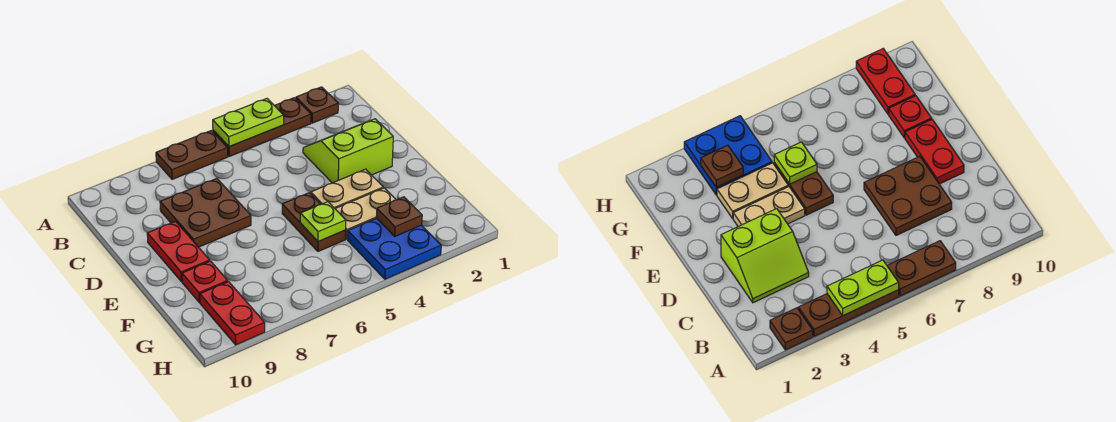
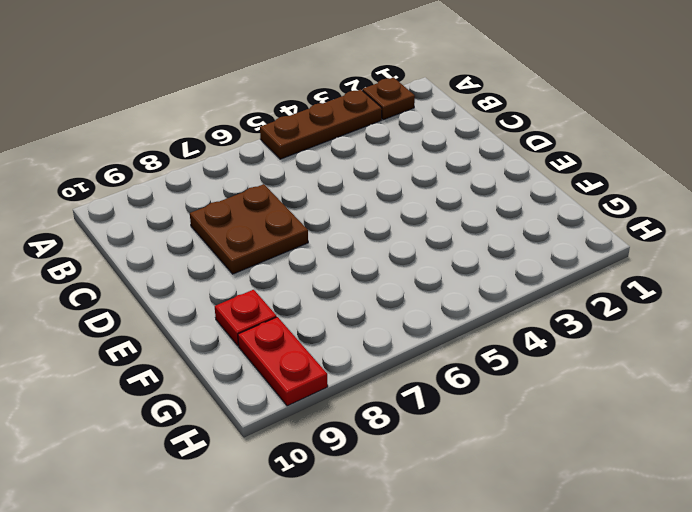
none -> brown 1x2 plate [156,131,228,179]
none -> lime 2x2 slope [303,119,393,183]
none -> red 1x2 plate [147,221,210,282]

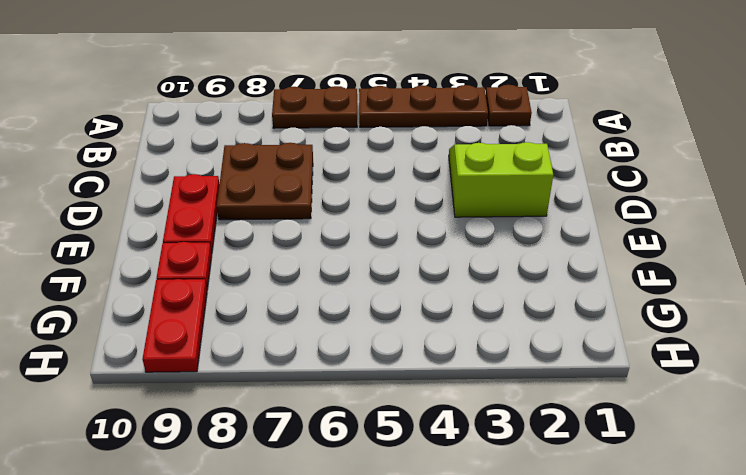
none -> tan 1x2 plate [311,169,383,208]
none -> brown 1x2 plate [282,193,346,251]
none -> tan 1x2 plate [335,188,396,239]

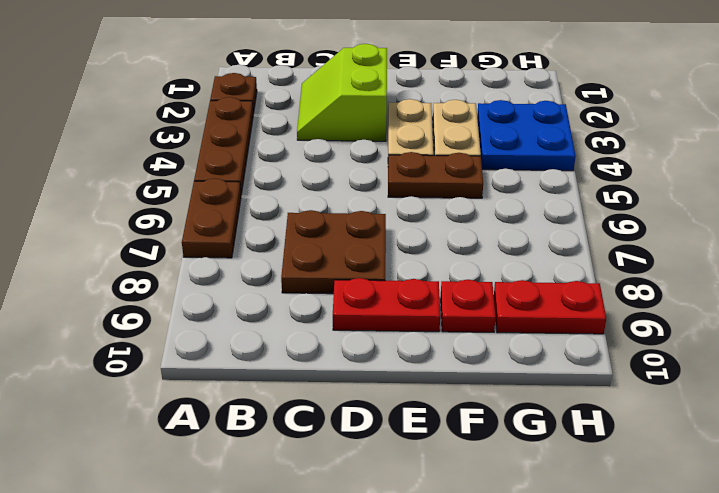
none -> lime 1x2 plate [213,99,284,147]
none -> lime 1x1 plate [300,202,346,242]
none -> brown 1x1 plate [376,197,422,236]

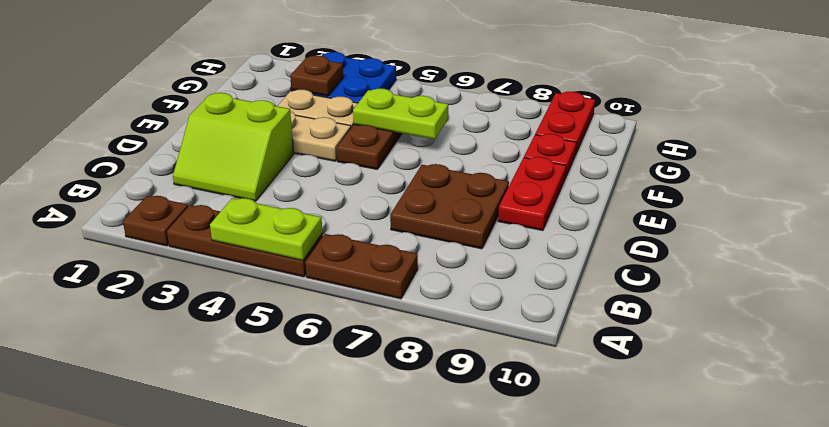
lime 1x2 plate [353,88,448,139] -> lime 1x1 plate [300,202,346,242]

